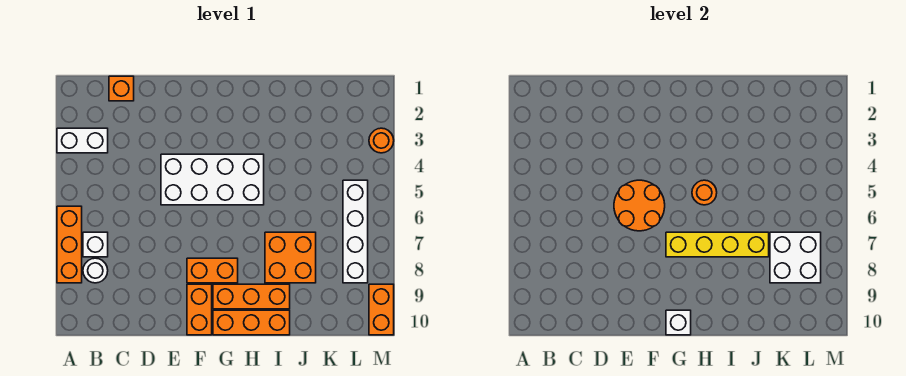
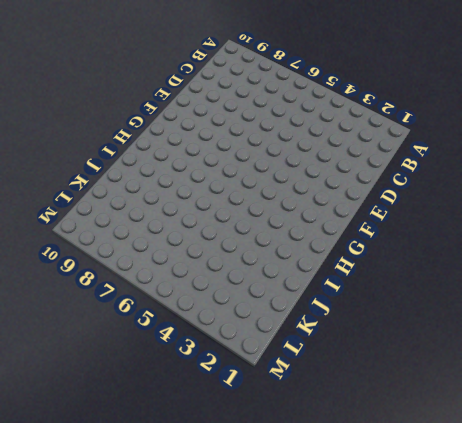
none -> white 1x2 brick [57,128,108,153]
none -> orange 1x3 brick [57,206,82,283]
none -> white 1x1 brick [83,232,108,257]

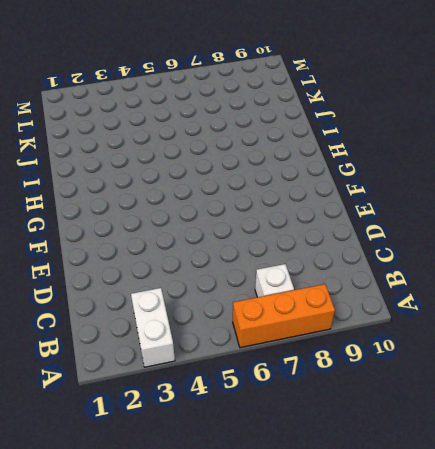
none -> white 1x1 round brick [83,258,108,283]
none -> orange 1x1 brick [109,76,134,101]
none -> white 2x4 brick [161,154,264,205]

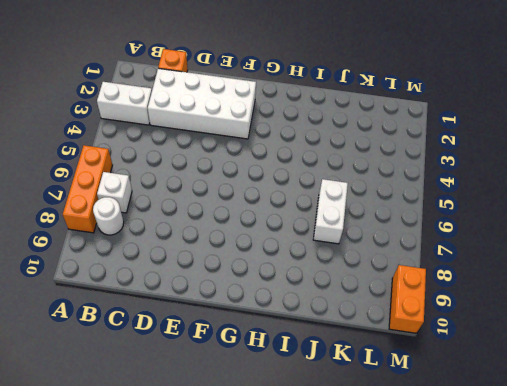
white 2x4 brick [148,68,256,139] -> white 2x4 brick moved to [161,154,264,205]
white 1x2 brick [313,179,348,244] -> orange 2x2 brick [265,232,316,283]
none -> orange 1x2 brick [187,258,238,283]
none -> orange 1x2 brick [187,284,212,335]
none -> orange 1x3 brick [213,284,290,309]

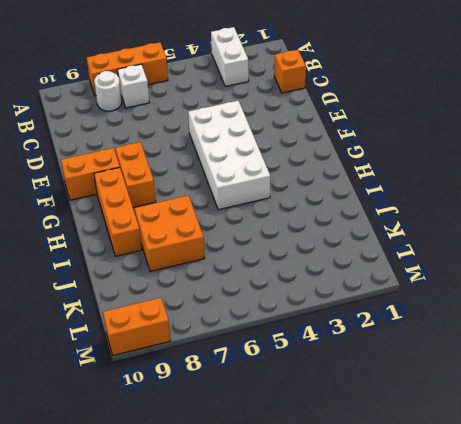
none -> orange 1x3 brick [213,310,290,335]
none -> white 1x4 brick [343,180,368,283]
none -> orange 1x1 round brick [369,128,394,153]

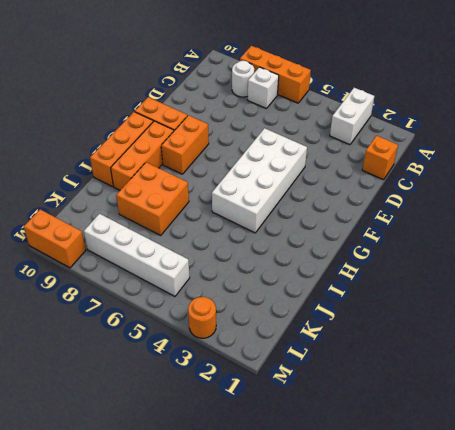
none -> orange 2x2 round brick [614,180,665,231]
none -> yellow 1x4 brick [666,232,769,257]
none -> white 1x1 brick [666,310,691,335]

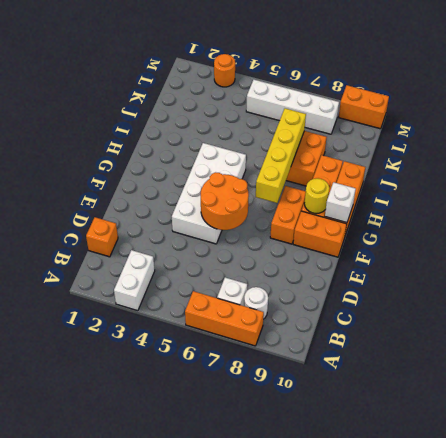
yellow 1x1 round brick [304,178,329,214] -> none
none -> orange 1x1 round brick [692,180,717,205]
none -> white 2x2 brick [770,232,821,283]

